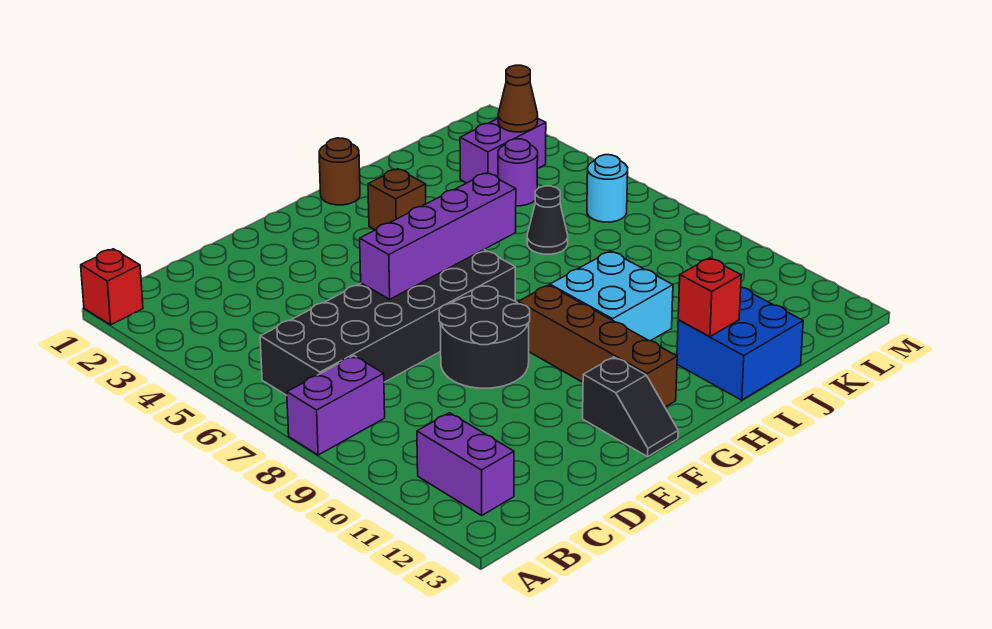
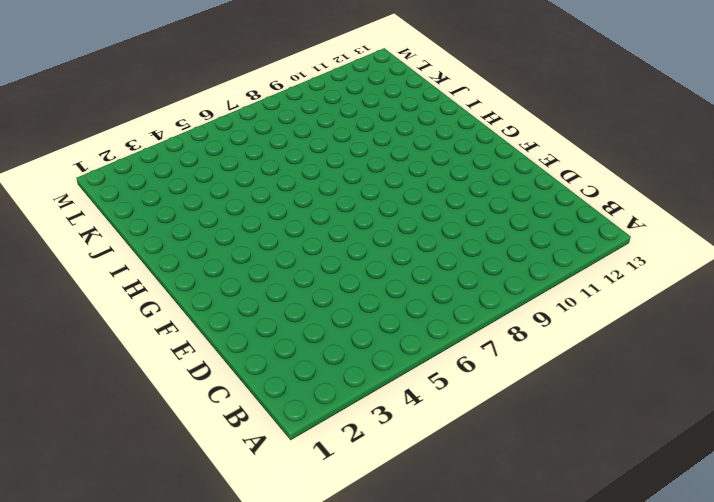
none -> red 1x1 brick [81,249,143,325]
none -> purple 1x2 brick [287,356,385,455]
none -> black 2x6 brick [260,249,515,395]

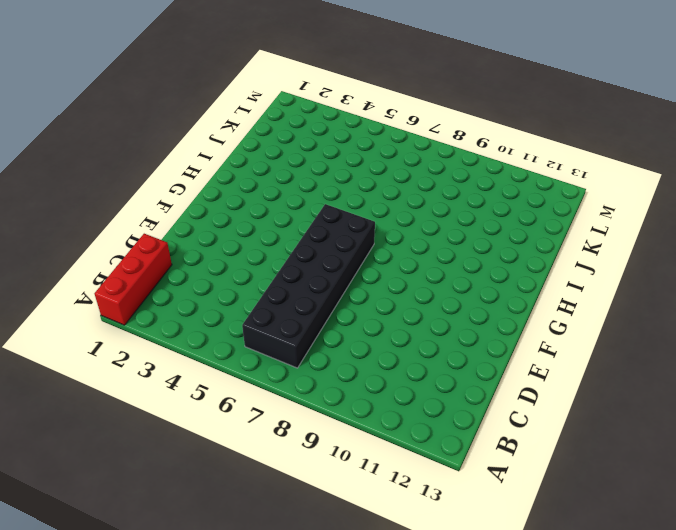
red 1x3 brick [95,234,172,325] -> red 1x1 brick [81,249,143,325]
none -> purple 1x2 brick [287,356,385,455]
none -> purple 1x2 brick [417,413,514,515]
none -> black 2x2 round brick [439,286,530,388]

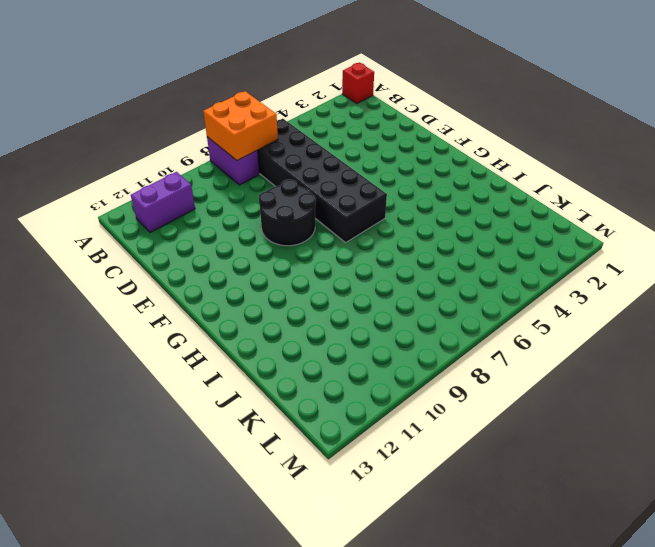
orange 2x2 brick [203,91,278,160] -> none
none -> black 1x2 slope [583,357,678,457]
none -> brown 1x4 brick [518,285,677,407]
none -> brown 1x1 round brick [319,138,360,205]

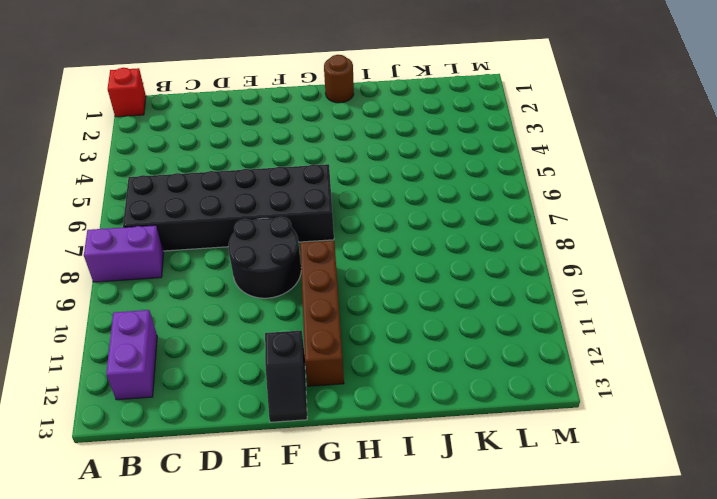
none -> brown 1x1 brick [368,169,426,230]
none -> cyan 2x2 brick [550,251,673,341]
none -> blue 2x2 brick [677,287,803,400]

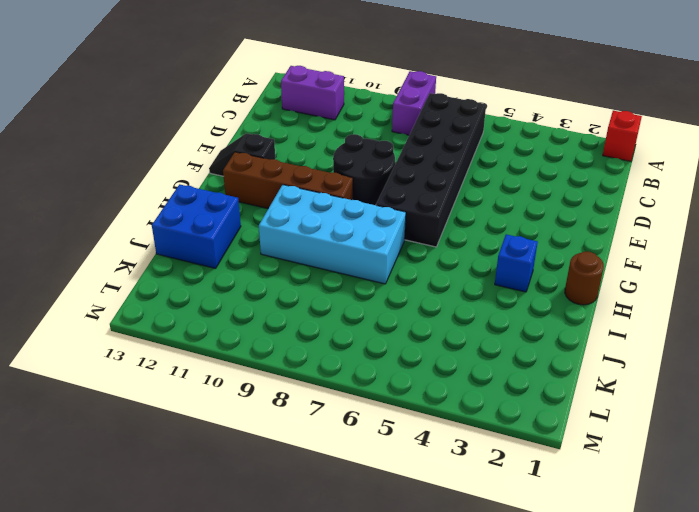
blue 1x1 brick [495,234,538,292] -> brown 1x1 brick [368,169,426,230]
cyan 2x4 brick [259,185,406,284] -> cyan 2x2 brick [550,251,673,341]
none -> black 1x1 cone [527,186,568,254]
none -> purple 1x2 brick [460,119,546,183]
none -> purple 1x1 round brick [498,139,538,206]

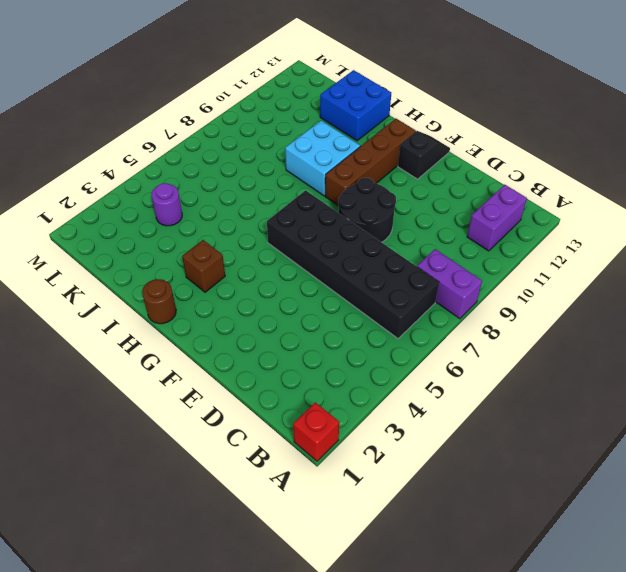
none -> black 1x1 cone [527,186,568,254]
none -> purple 1x2 brick [460,119,546,183]
none -> cyan 1x1 round brick [587,155,628,222]

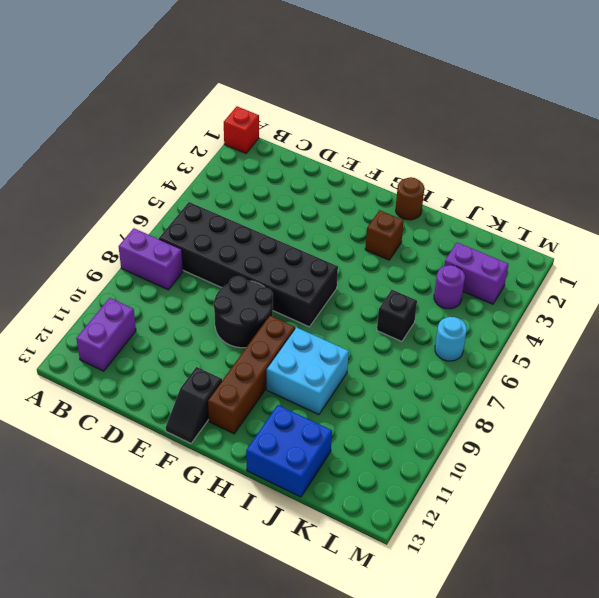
black 1x1 brick [377,290,417,341] -> black 1x1 cone [527,186,568,254]
none -> purple 1x4 brick [360,173,516,299]
none -> red 1x1 brick [678,258,741,337]
none -> brown 1x1 cone [498,65,538,132]

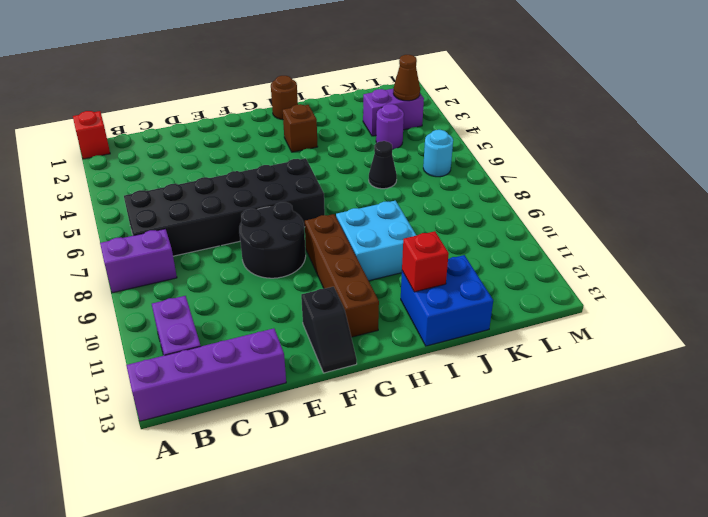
purple 1x4 brick [126,328,286,421] -> purple 1x4 brick moved to [360,173,516,299]

